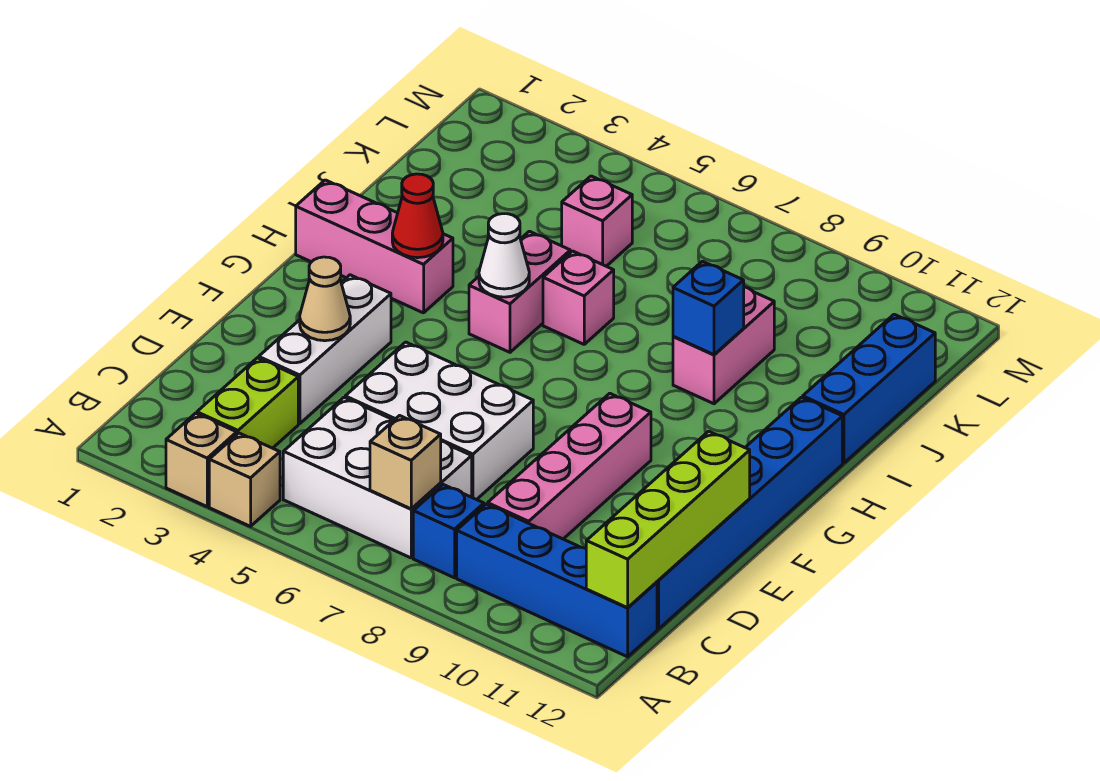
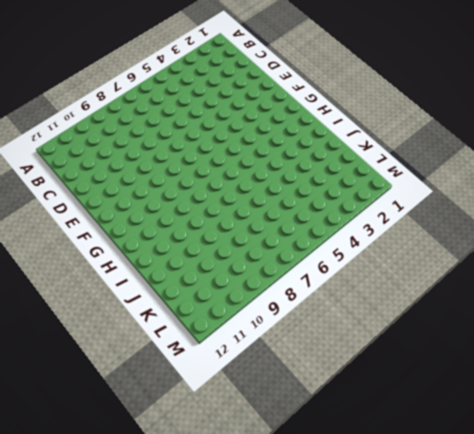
none -> tan 1x1 brick [166,413,237,506]
none -> tan 1x1 brick [209,433,280,526]
none -> lime 1x2 brick [197,358,298,448]

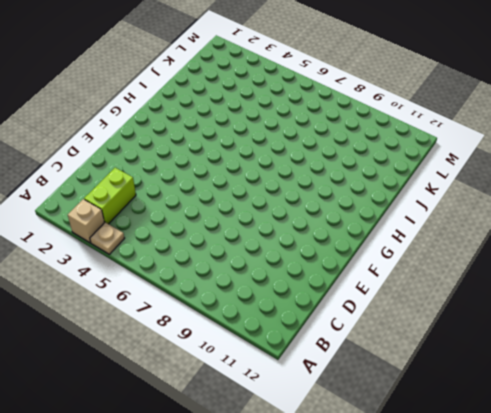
tan 1x1 plate [90,222,125,254] -> tan 1x1 brick [209,433,280,526]
none -> white 2x3 brick [283,398,472,558]
none -> blue 1x1 brick [413,484,484,578]
none -> blue 1x4 brick [457,504,657,657]

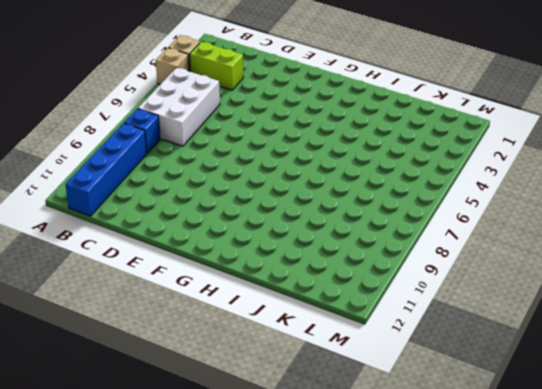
none -> pink 1x4 brick [488,393,651,539]
none -> blue 1x6 brick [657,397,842,629]
none -> white 1x3 brick [259,275,391,424]

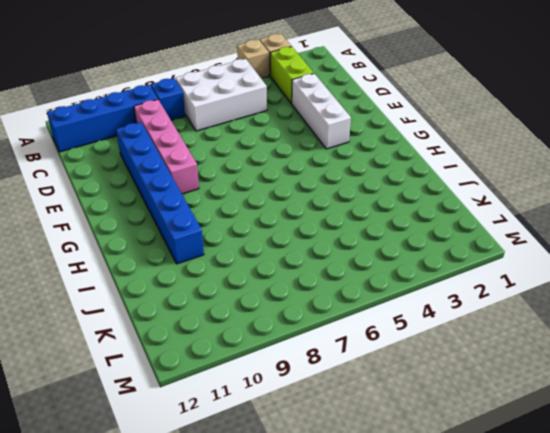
blue 1x6 brick [116,122,204,264] -> blue 1x6 brick moved to [657,397,842,629]
none -> white 2x3 brick [345,342,533,500]
none -> pink 1x3 brick [296,180,453,313]
none -> pink 1x2 brick [469,231,570,352]

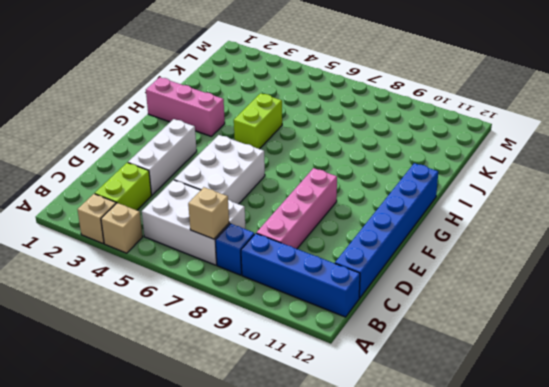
white 2x3 brick [174,135,265,204] -> white 2x3 brick turned to [345,342,533,500]
lime 1x2 brick [234,93,282,149] -> pink 1x2 brick [469,231,570,352]
none -> pink 1x1 brick [543,251,614,344]
none -> pink 1x2 brick [673,287,774,404]
none -> blue 1x3 brick [803,314,935,463]

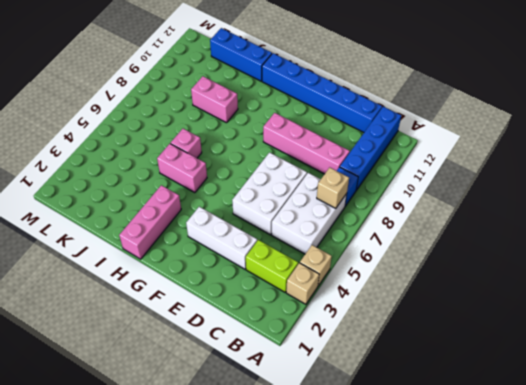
none -> pink 1x1 brick [562,176,632,266]
none -> lime 1x4 brick [586,431,750,608]
none -> tan 1x1 cone [300,257,350,341]

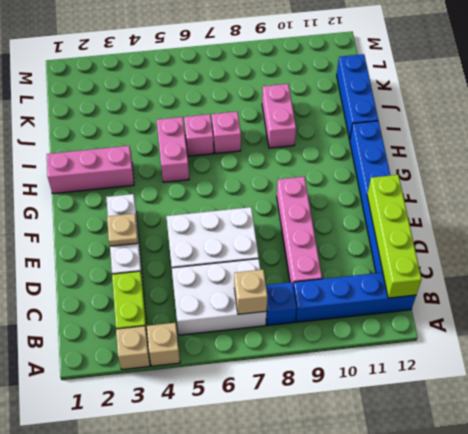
tan 1x1 plate [107,214,138,246] -> tan 1x1 cone [300,257,350,341]
pink 1x1 brick [212,112,241,154] -> pink 1x1 brick moved to [562,176,632,266]
none -> red 1x1 cone [392,174,443,258]
none -> white 1x1 cone [479,214,529,297]
none -> blue 1x1 brick [673,261,744,355]

